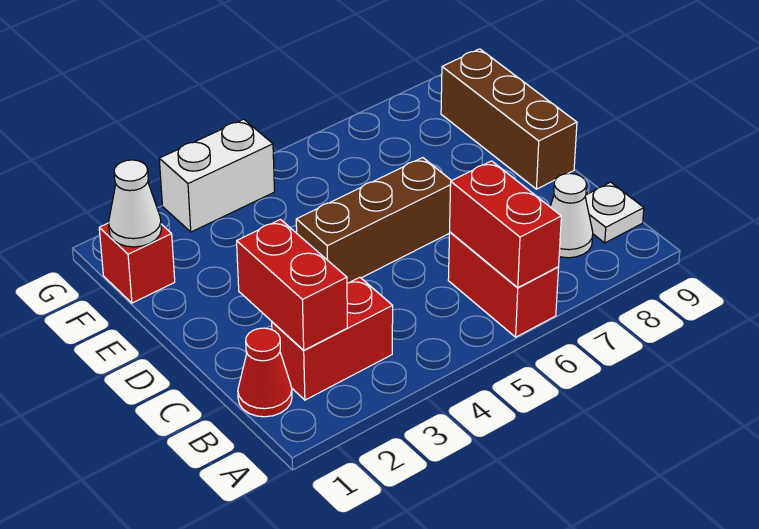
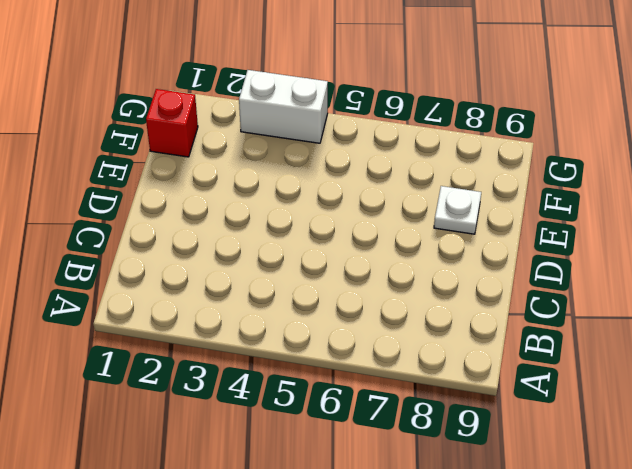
white 1x1 plate [434,186,481,234] -> white 1x1 plate moved to [585,182,644,243]
none -> red 1x2 brick [448,232,559,337]
none -> red 1x1 cone [238,328,292,417]
none -> red 1x2 brick [272,277,393,400]

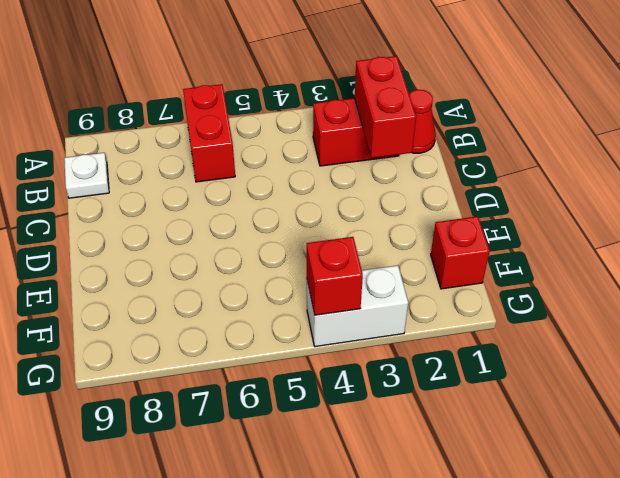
red 1x1 brick [307,237,363,315] -> none
none -> white 1x1 cone [550,173,593,258]
none -> brown 1x3 brick [296,158,451,283]
none -> brown 1x3 brick [441,49,577,189]

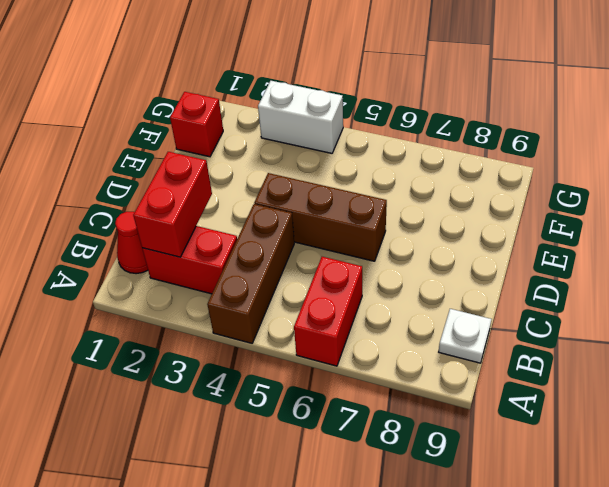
brown 1x3 brick [207,204,294,343] -> brown 1x3 brick moved to [441,49,577,189]
none -> white 1x1 cone [550,173,593,258]
none -> red 1x2 brick [450,161,561,288]
none -> white 1x1 cone [109,160,161,247]

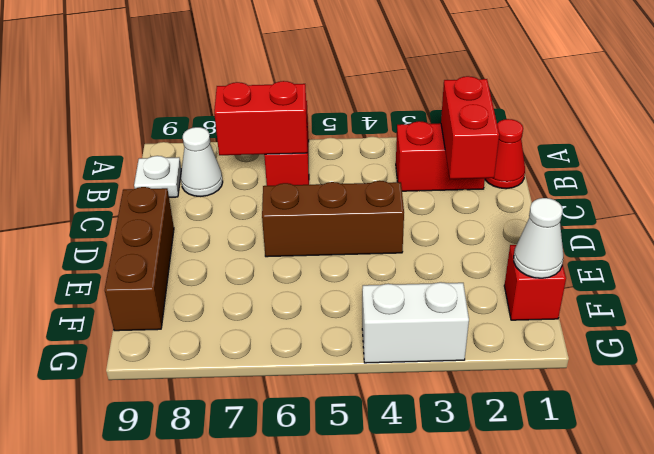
red 1x2 brick [214,81,307,155] -> red 1x2 brick turned to [450,161,561,288]

